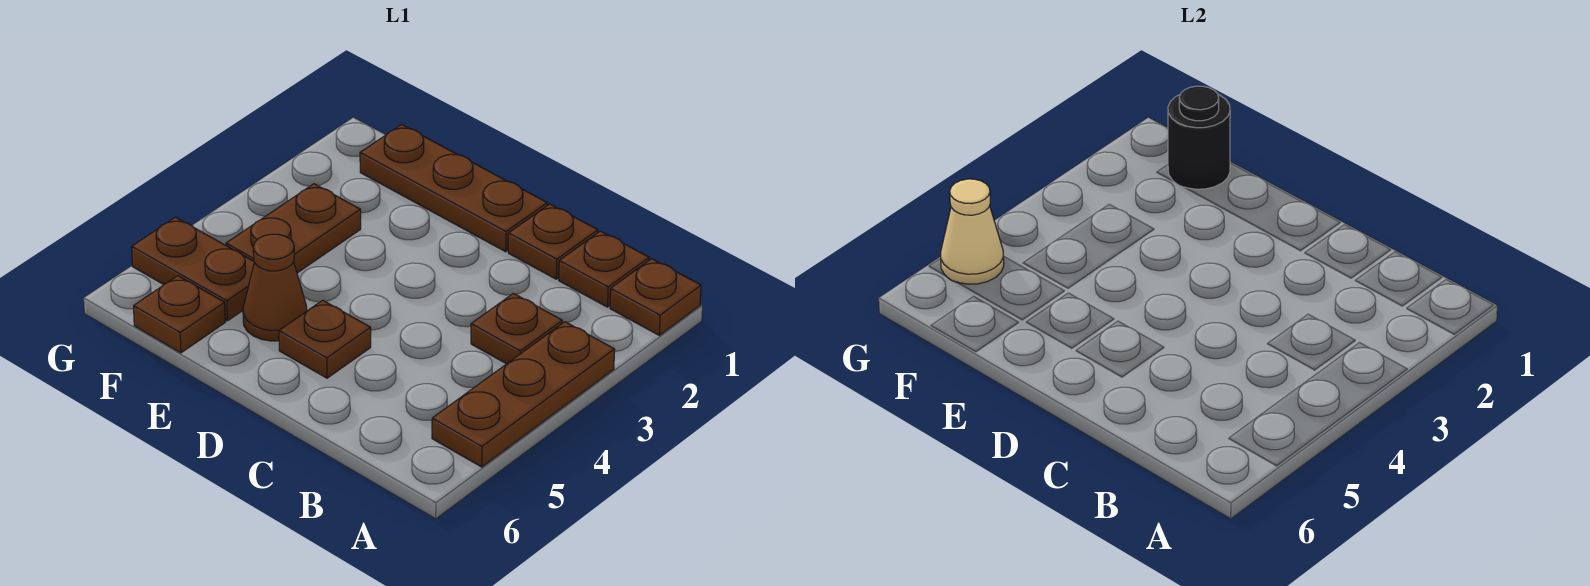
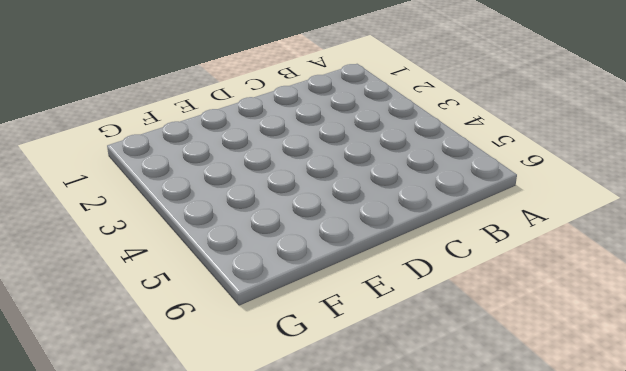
none -> brown 1x1 plate [610,259,701,335]
none -> brown 1x3 plate [432,322,615,467]
none -> brown 1x1 plate [559,231,649,307]

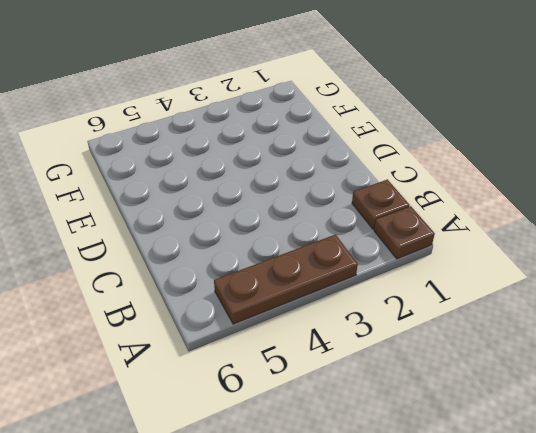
none -> brown 1x1 plate [471,293,562,364]
none -> brown 1x1 plate [508,204,598,279]
none -> brown 1x3 plate [360,125,547,252]

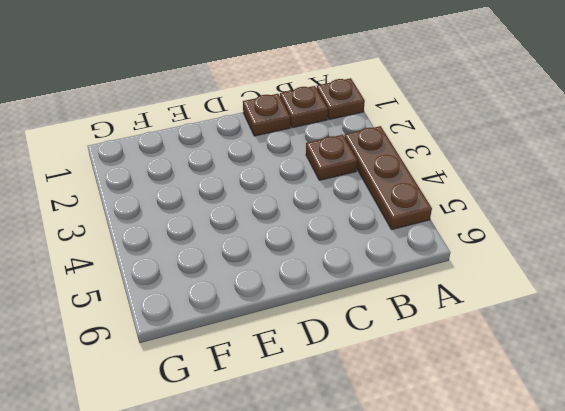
none -> brown 1x3 plate [360,125,547,252]
none -> brown 1x1 plate [279,300,371,378]
none -> brown 1x1 cone [243,234,307,341]

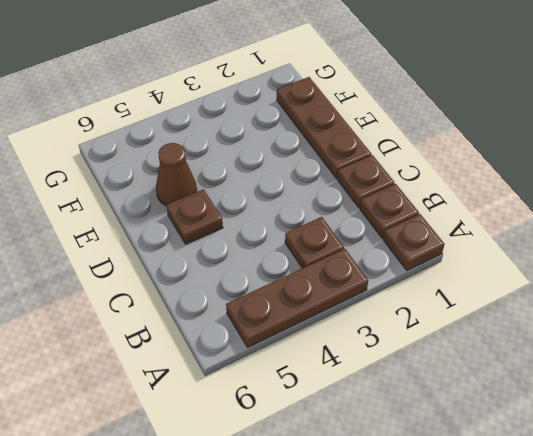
none -> brown 1x2 plate [226,184,361,273]
none -> brown 1x2 plate [132,217,254,321]
none -> brown 1x1 plate [134,276,225,353]

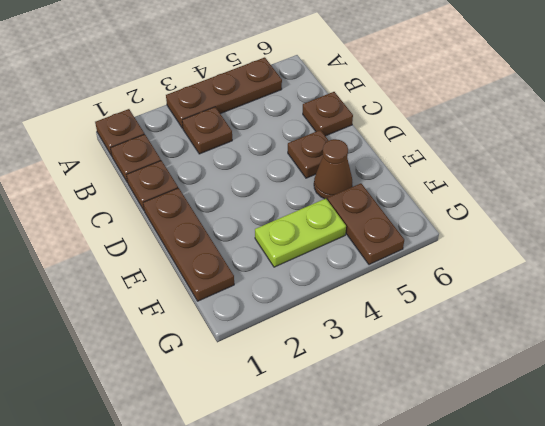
brown 1x1 plate [303,92,353,136] -> brown 1x1 plate moved to [134,276,225,353]
lime 1x2 plate [255,199,346,267] -> brown 1x2 plate [226,184,361,273]
none -> black 1x1 round brick [1168,86,1230,189]
none -> tan 1x1 cone [941,179,1004,284]

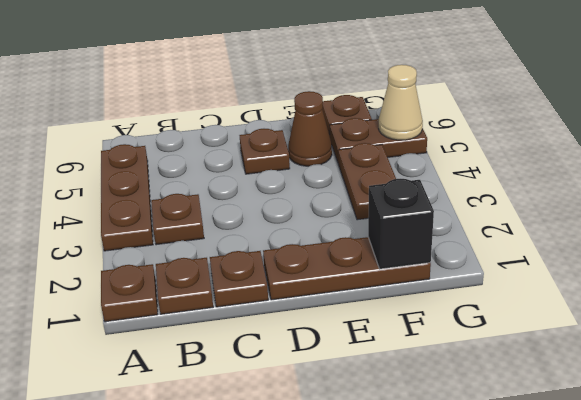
black 1x1 brick [368,179,434,269] -> black 1x1 round brick [1168,86,1230,189]

